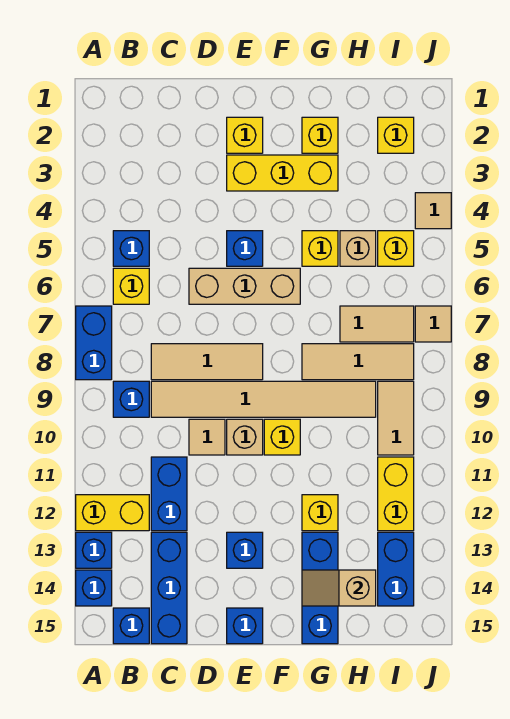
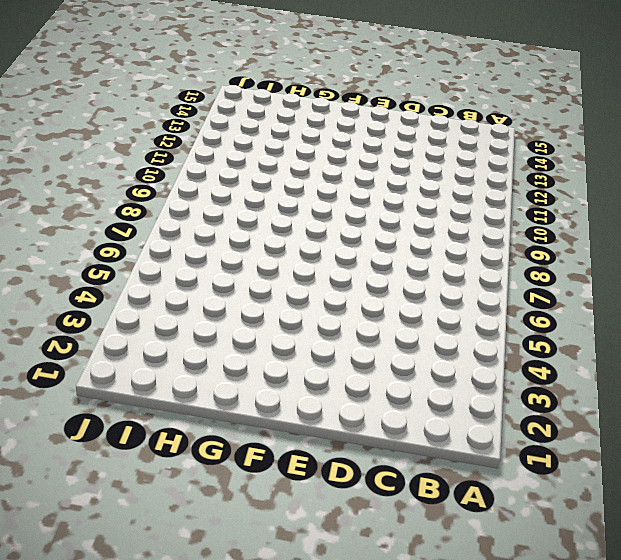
none -> blue 1x2 brick [76,306,112,380]
none -> yellow 1x2 brick [76,495,149,531]
none -> blue 1x1 brick [76,532,112,568]
none -> blue 1x1 brick [76,570,112,606]

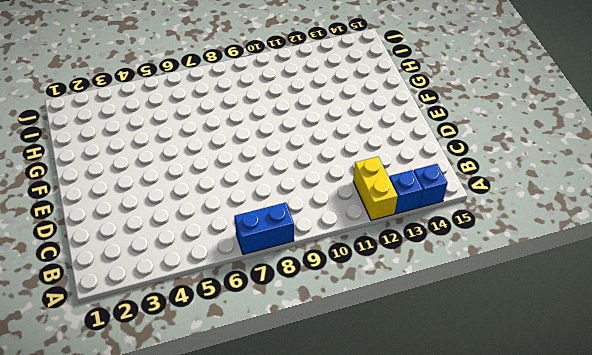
none -> blue 1x1 brick [113,231,149,266]
none -> yellow 1x1 brick [113,268,149,304]
none -> blue 1x1 brick [113,381,149,417]
none -> blue 1x1 brick [113,608,149,644]

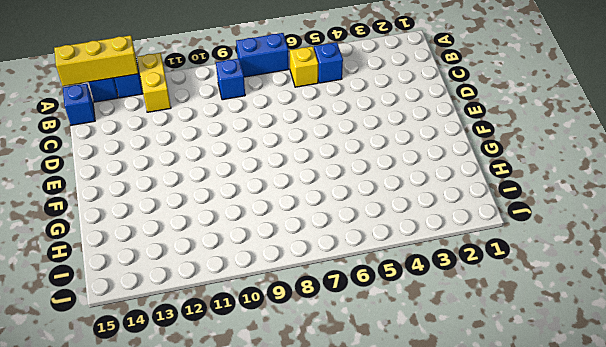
yellow 1x3 brick [54,35,139,86] -> yellow 1x3 brick turned to [227,155,338,191]
none -> tan 1x3 tile [151,344,263,380]
none -> tan 1x6 tile [151,381,376,417]
none -> blue 1x2 brick [151,457,187,531]
none -> blue 1x3 brick [151,532,187,644]

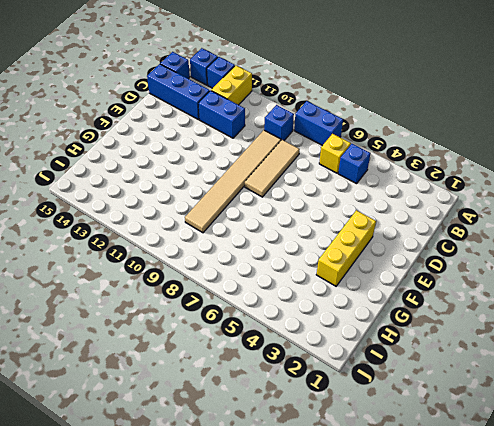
none -> tan 1x3 brick [189,268,300,304]
none -> tan 1x1 tile [189,419,225,455]
none -> yellow 1x1 brick [227,117,263,153]
none -> blue 1x1 brick [227,231,263,266]

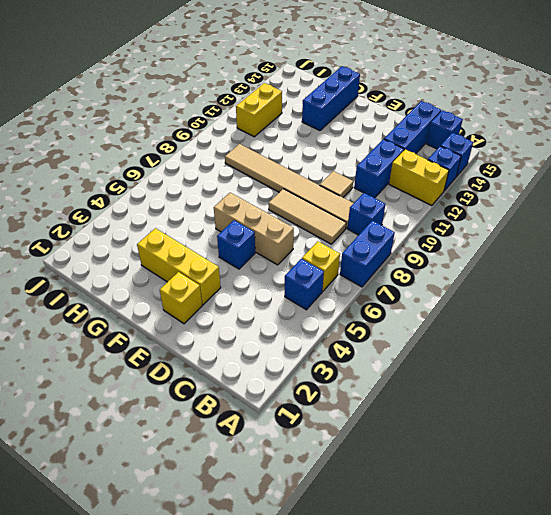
none -> tan 1x1 brick [227,419,263,455]
none -> blue 1x1 brick [227,532,263,568]
none -> blue 1x1 brick [227,608,263,644]
none -> yellow 1x1 brick [264,419,300,455]

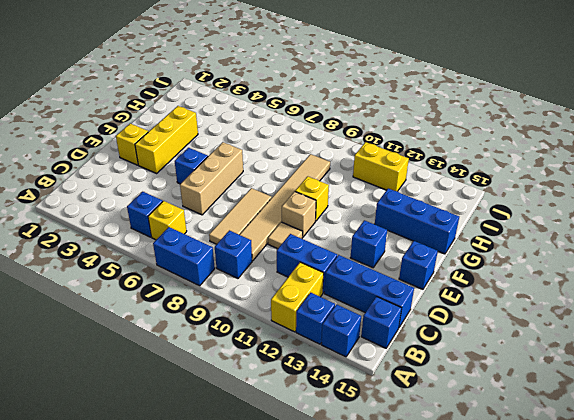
none -> yellow 1x1 brick [302,117,338,153]
none -> yellow 1x1 brick [302,231,338,266]
none -> tan 1x3 tile [302,344,414,380]
none -> yellow 1x1 brick [302,495,338,531]

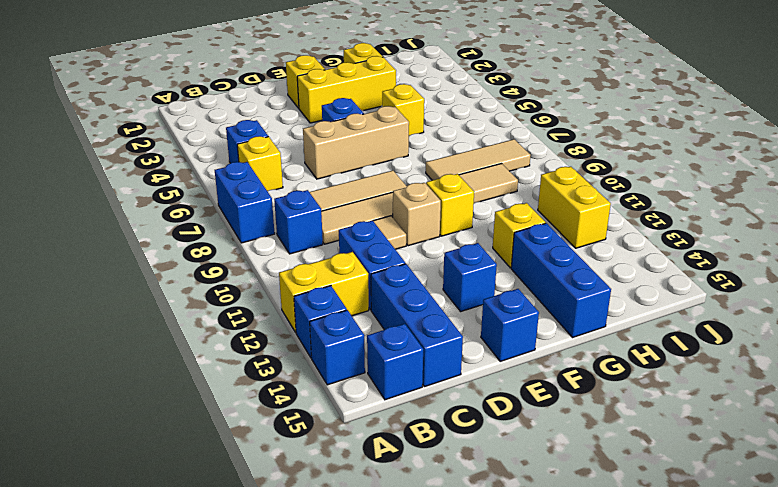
none -> tan 1x1 brick [340,231,376,266]
none -> tan 1x2 tile [340,306,414,342]
none -> yellow 1x1 brick [378,117,414,153]
none -> yellow 1x1 brick [378,231,414,266]

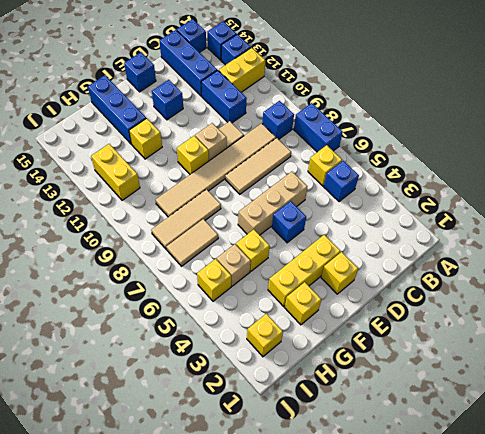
none -> tan 1x2 tile [378,381,414,455]
none -> blue 1x2 brick [378,532,414,606]
none -> tan 1x1 tile [415,193,451,229]
none -> tan 1x1 tile [415,306,451,342]

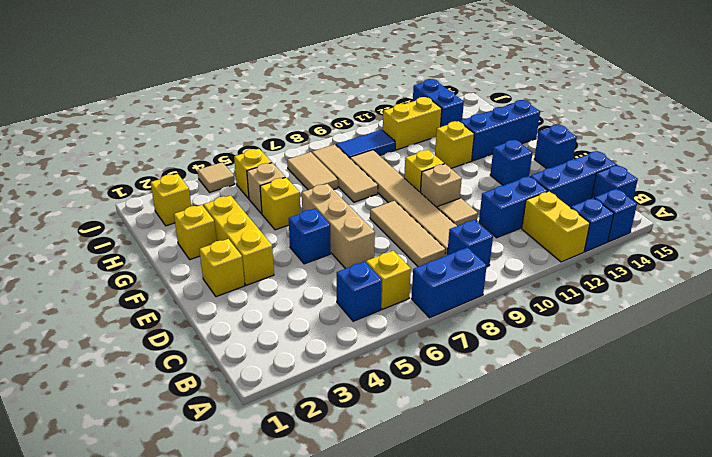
blue 1x2 tile [336,130,395,158] -> tan 1x2 tile [378,381,414,455]
blue 1x2 brick [413,79,464,127] -> blue 1x2 brick turned to [378,532,414,606]
none -> tan 1x1 tile [415,306,451,342]
none -> tan 1x2 slope [302,570,376,606]

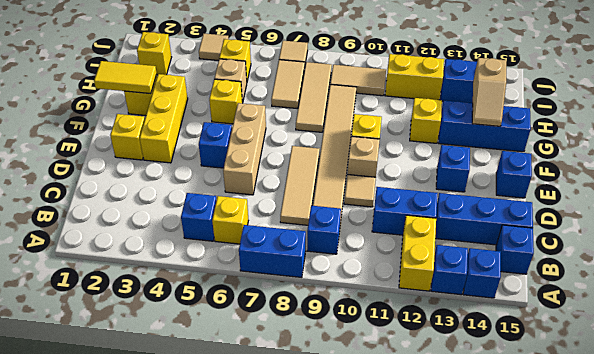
yellow 1x2 tile [94,61,157,94] -> none

